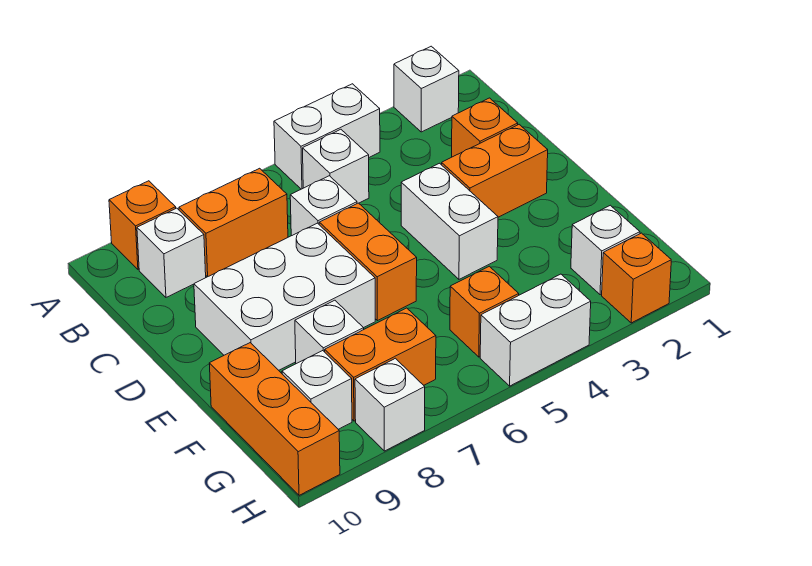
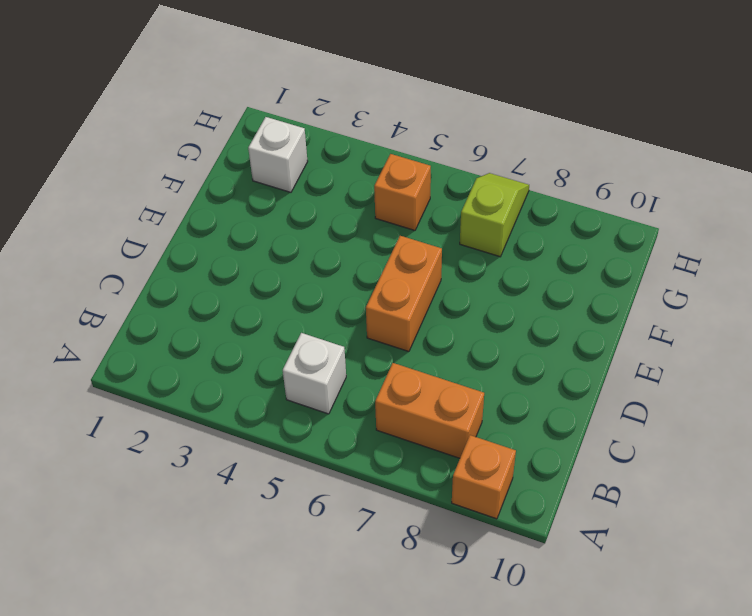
lime 1x2 slope [460,173,529,257] -> orange 1x2 brick [325,308,436,421]
none -> white 1x1 brick [394,46,459,132]
none -> white 1x2 brick [274,84,380,189]
none -> white 1x1 brick [137,208,206,297]

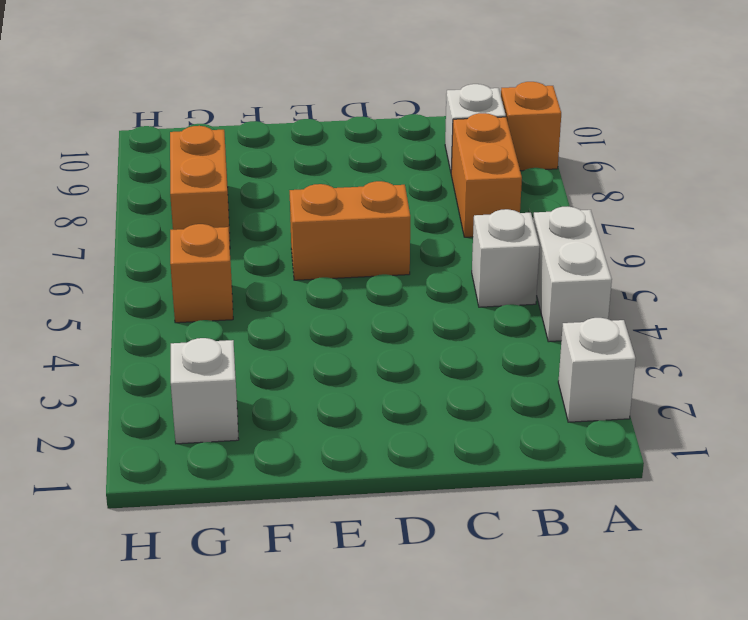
none -> orange 1x1 brick [452,98,518,157]
none -> white 1x1 brick [290,176,357,236]
none -> orange 1x2 brick [441,125,548,217]

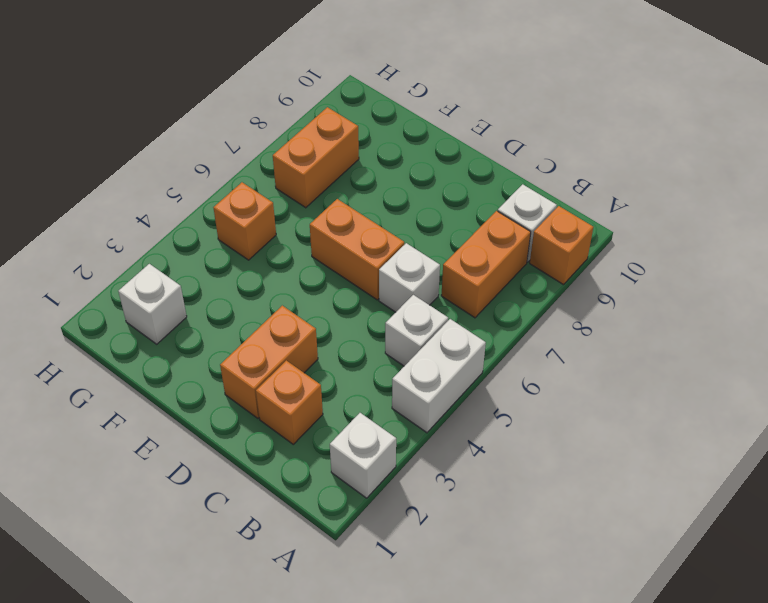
none -> white 1x2 brick [401,163,498,279]
none -> white 2x3 brick [194,223,375,370]
none -> white 1x1 brick [295,300,364,364]

